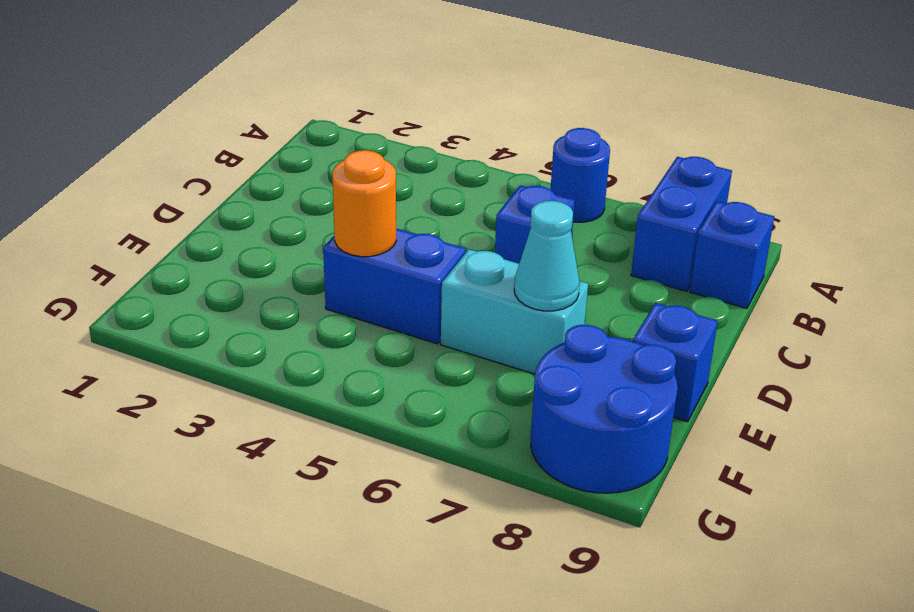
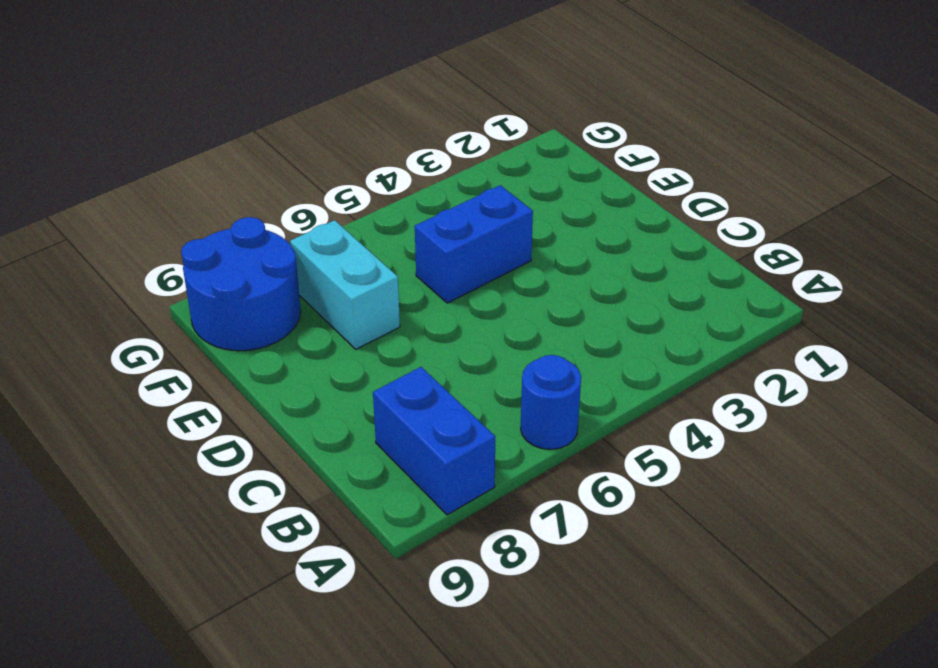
cyan 1x2 brick [290,220,400,349] -> cyan 1x2 brick turned to [441,249,588,374]
none -> blue 1x1 brick [690,201,774,308]
none -> blue 1x1 brick [495,185,575,263]

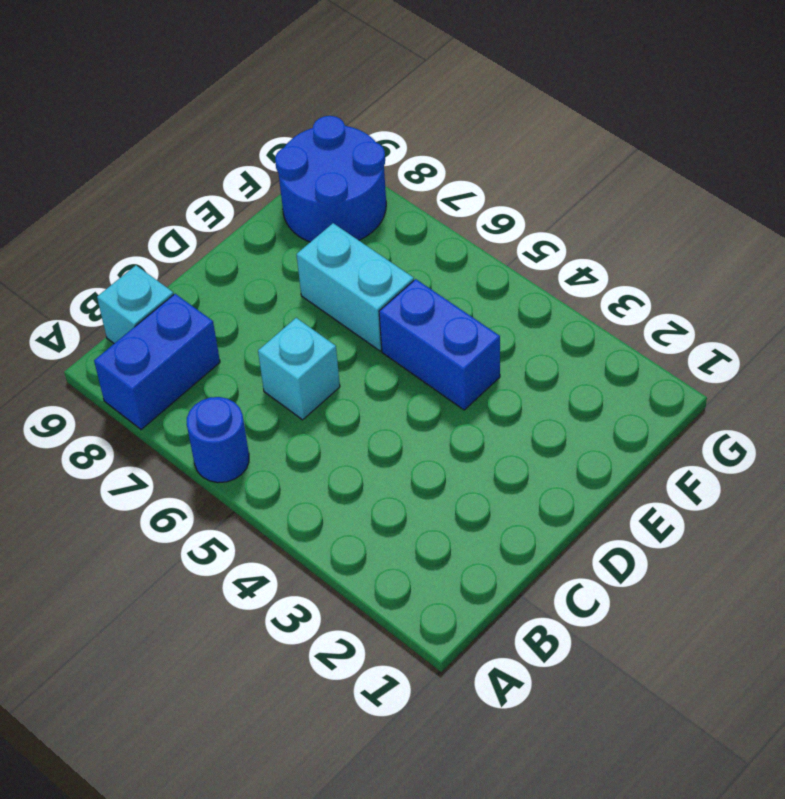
cyan 1x1 brick [97,265,174,343] -> blue 1x1 brick [690,201,774,308]
cyan 1x1 brick [258,318,340,420] -> blue 1x1 brick [495,185,575,263]
none -> blue 1x1 brick [633,303,718,422]
none -> orange 1x1 round brick [333,150,396,257]

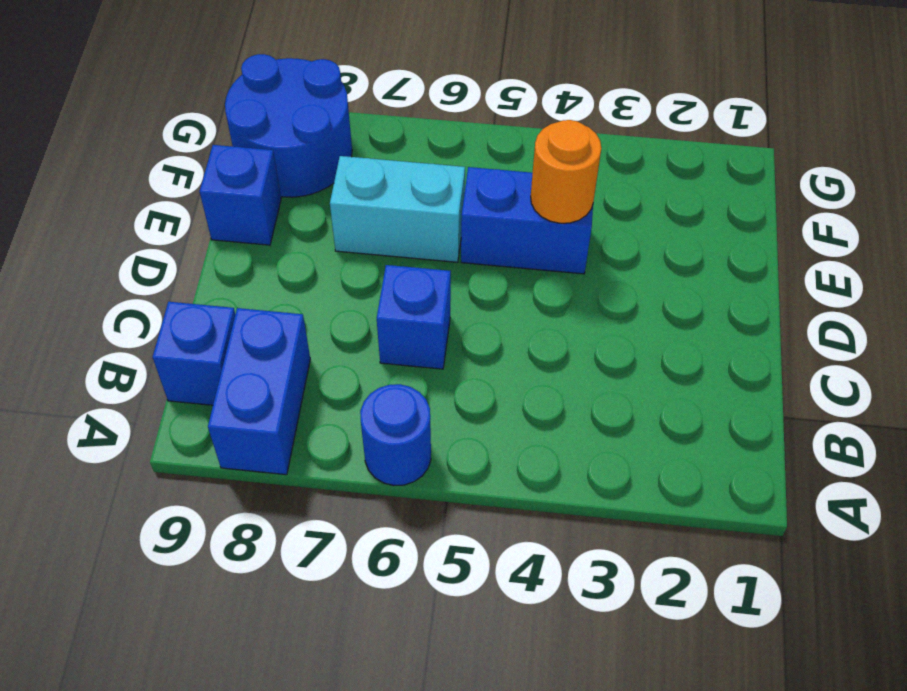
none -> cyan 1x1 cone [514,201,580,311]

